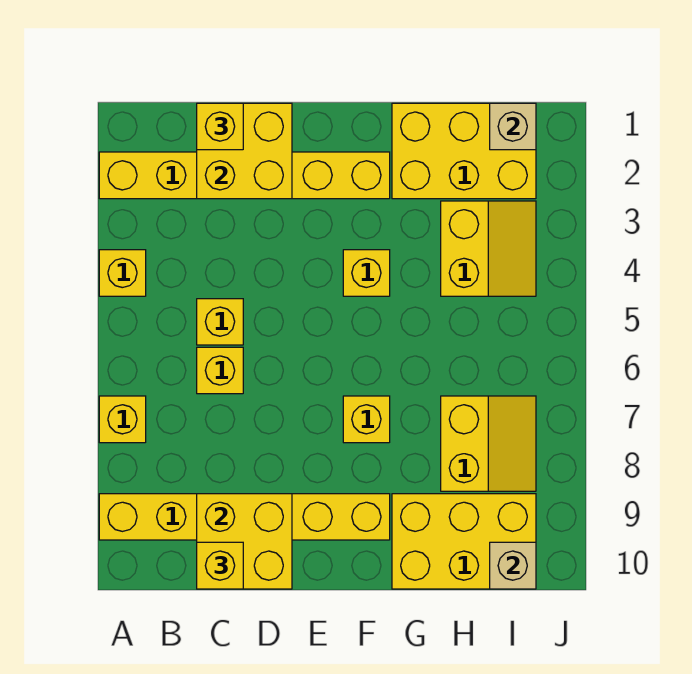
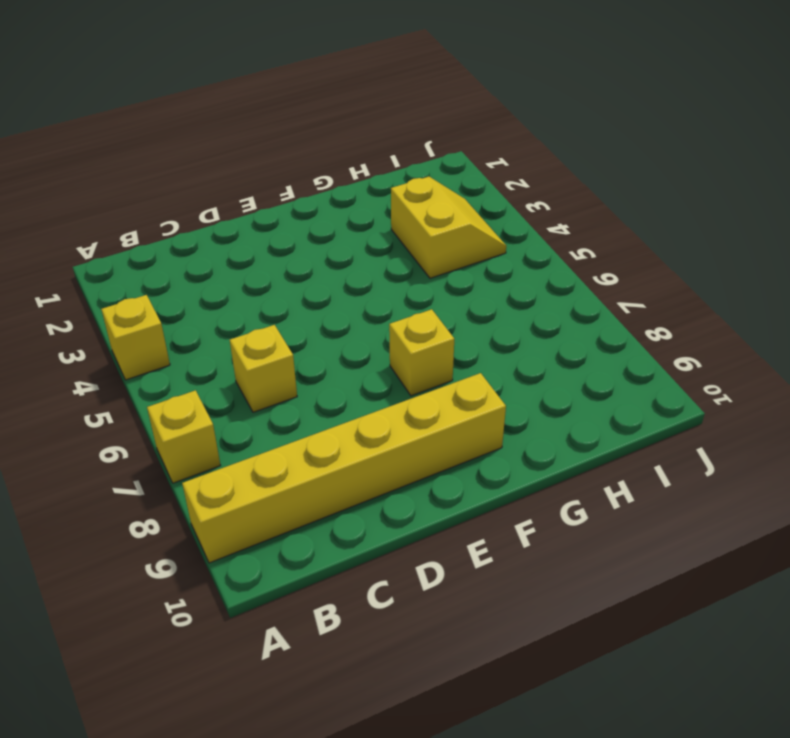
none -> yellow 1x6 brick [99,152,390,199]
none -> yellow 1x1 brick [197,299,243,345]
none -> yellow 1x1 brick [343,250,390,296]

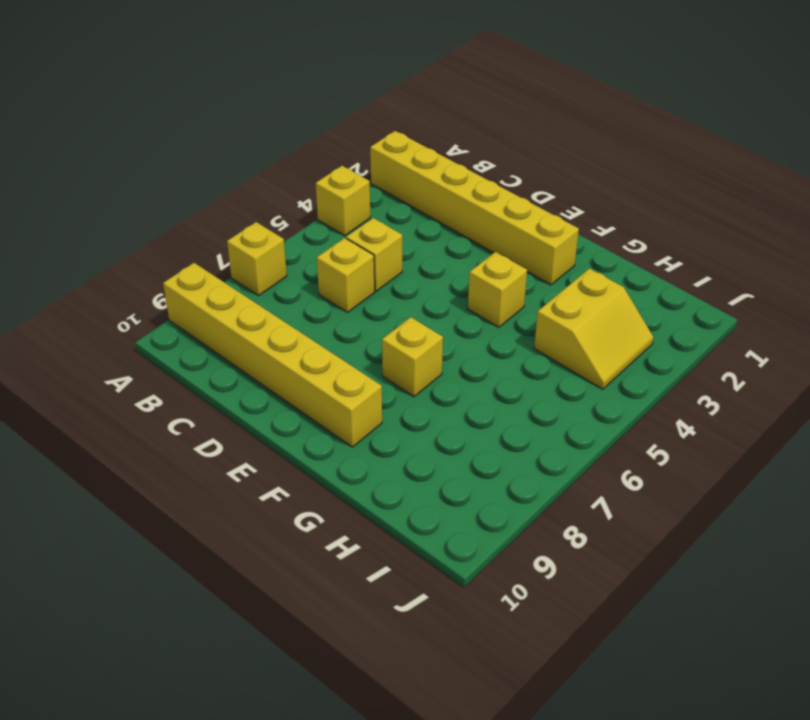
none -> yellow 2x3 brick [392,103,536,199]
none -> yellow 2x3 brick [392,494,536,589]
none -> yellow 2x2 slope [441,396,536,491]

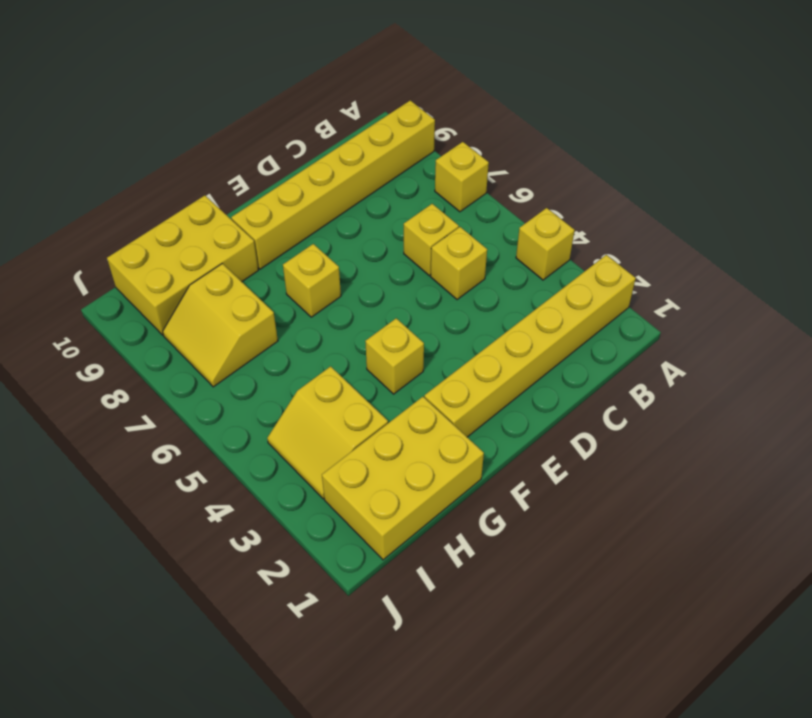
none -> yellow 2x2 brick [197,103,292,199]
none -> yellow 2x2 brick [197,494,292,589]
none -> tan 1x1 brick [490,103,536,150]

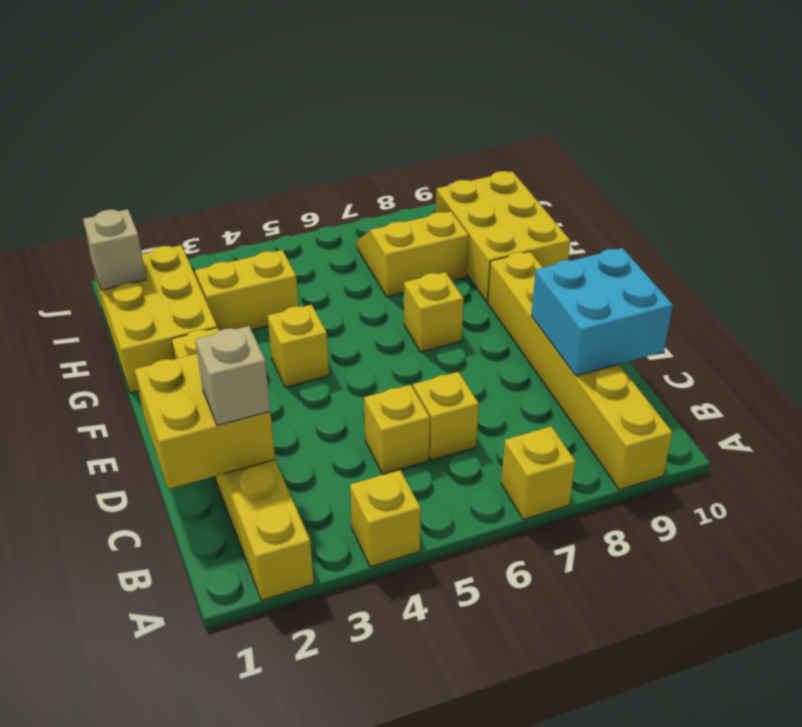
tan 1x1 brick [195,326,270,426] -> tan 1x1 brick moved to [490,542,536,589]
cyan 2x2 brick [531,248,673,376] -> yellow 2x2 brick [197,494,292,589]
none -> yellow 1x1 brick [197,103,243,150]
none -> yellow 1x1 brick [197,542,243,589]

